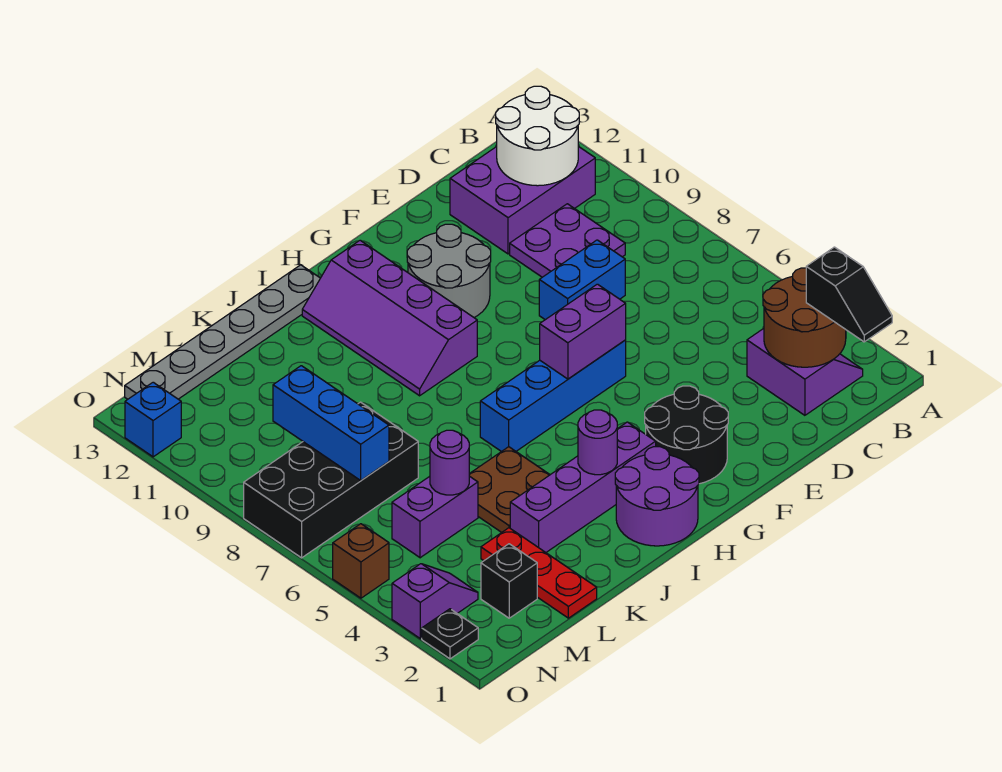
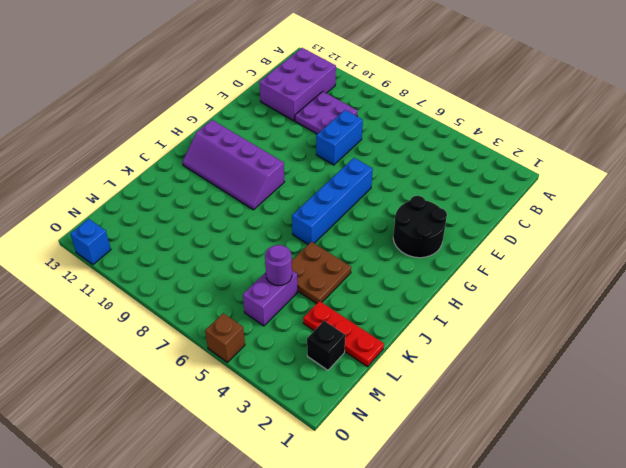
none -> purple 2x2 slope [747,329,863,415]
none -> grey 2x2 round brick [407,224,491,317]
none -> purple 2x2 round brick [615,447,699,546]

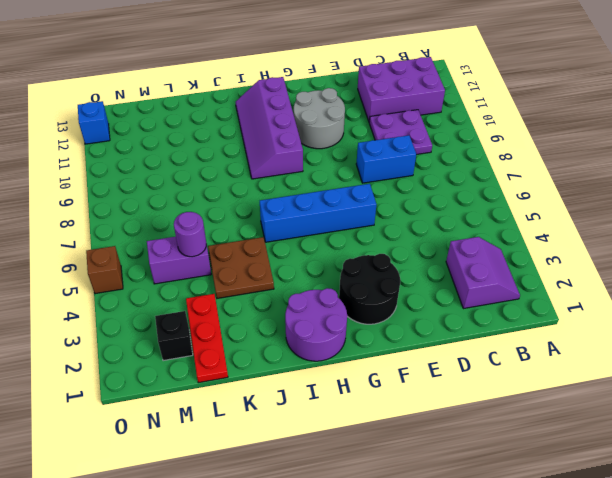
none -> purple 1x4 brick [510,422,656,552]
none -> grey 1x6 plate [125,265,320,399]
none -> black 2x4 brick [244,402,418,558]

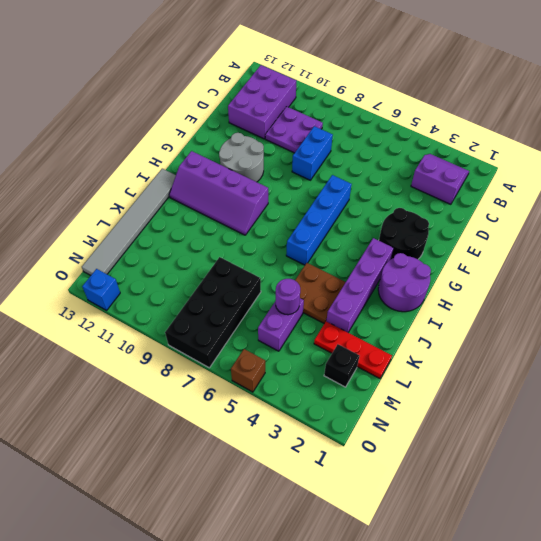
grey 1x6 tile [82,169,176,275] -> grey 1x6 plate [125,265,320,399]
none -> purple 1x2 slope [392,564,478,639]
none -> black 1x1 plate [422,609,478,659]
none -> brown 2x2 round brick [763,268,846,367]

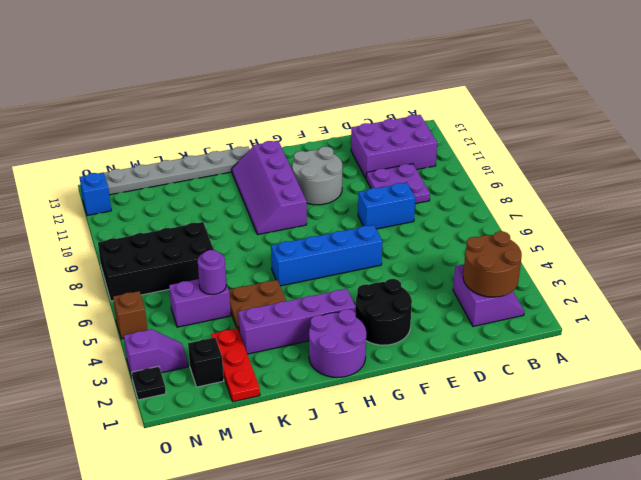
none -> white 2x2 round brick [496,86,579,186]
none -> purple 1x2 brick [540,284,626,379]
none -> purple 1x1 round brick [578,410,617,475]

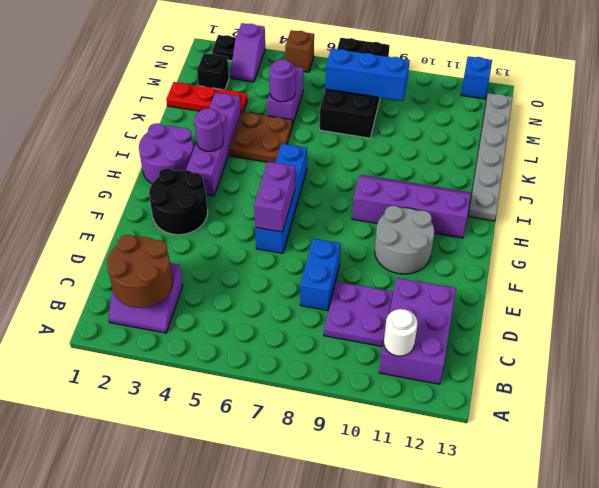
white 1x1 round brick [384,309,417,356] -> white 2x2 round brick [496,86,579,186]
none -> black 1x2 slope [806,247,892,342]

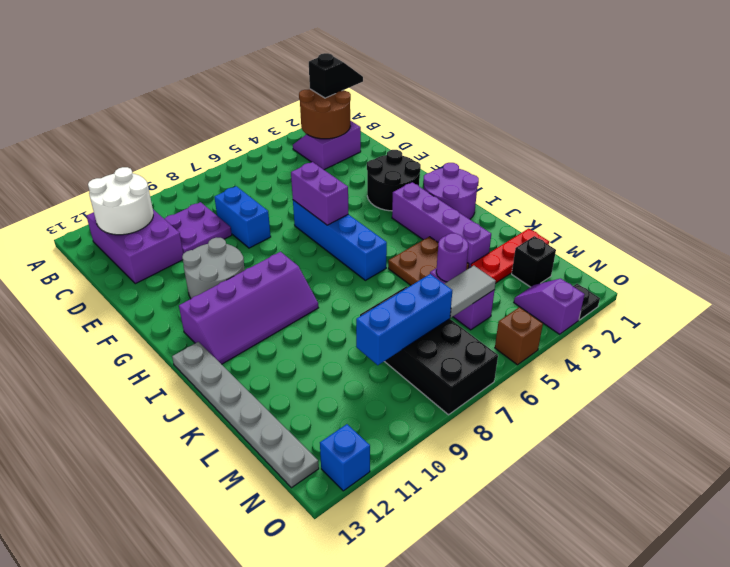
grey 1x2 tile [445,266,496,318] -> none
none -> purple 1x1 round brick [578,410,617,475]

